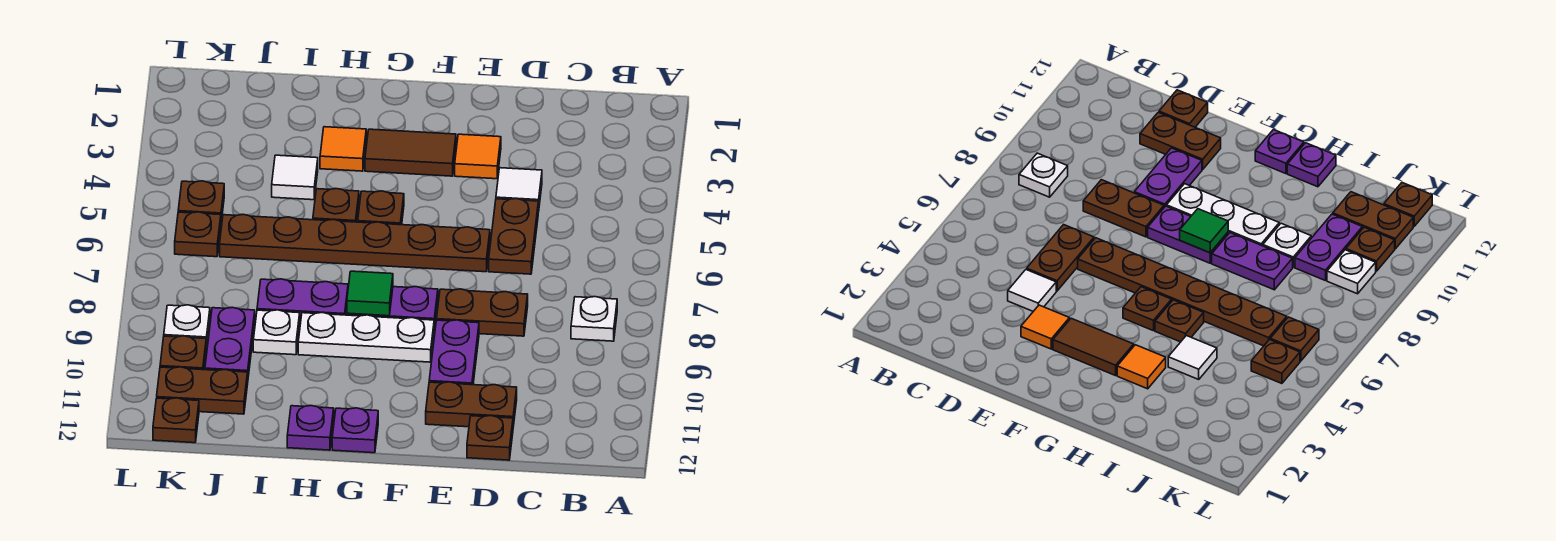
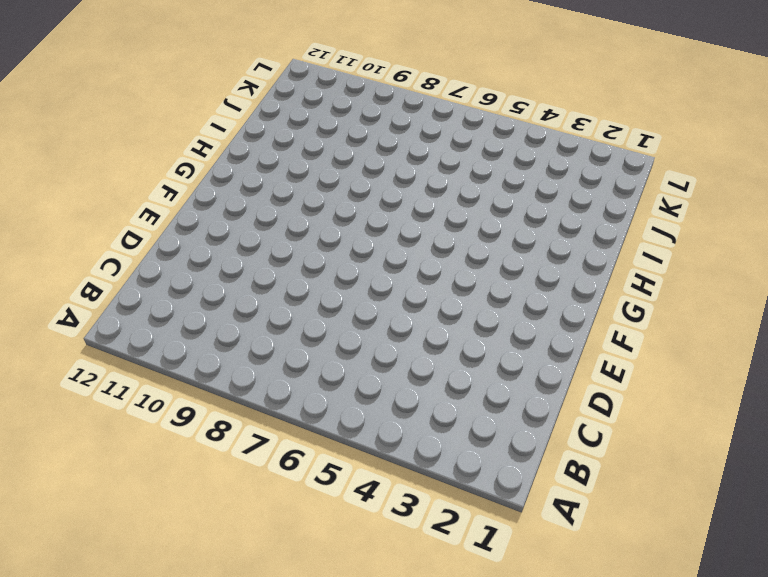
none -> white 1x1 plate [571,297,617,341]
none -> white 1x1 tile [496,168,542,212]
none -> brown 1x2 plate [489,199,538,274]

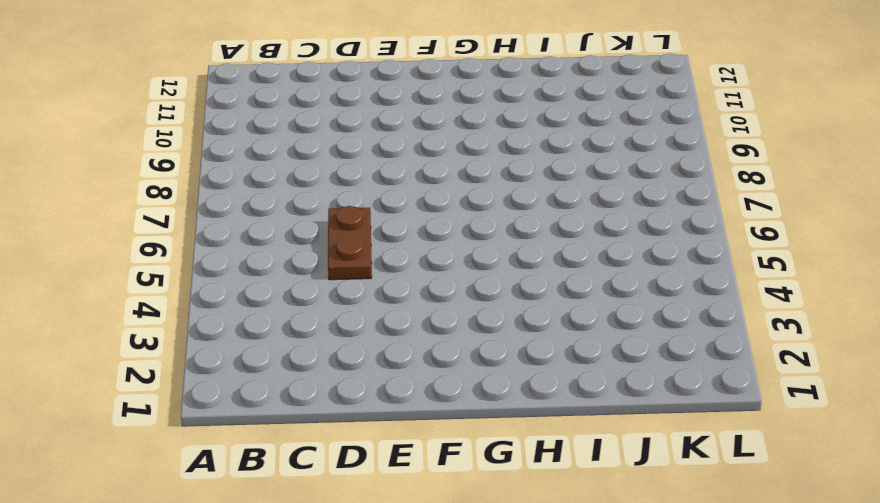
none -> white 1x1 plate [571,297,617,341]
none -> white 1x1 tile [496,168,542,212]
none -> brown 1x2 plate [437,289,528,336]

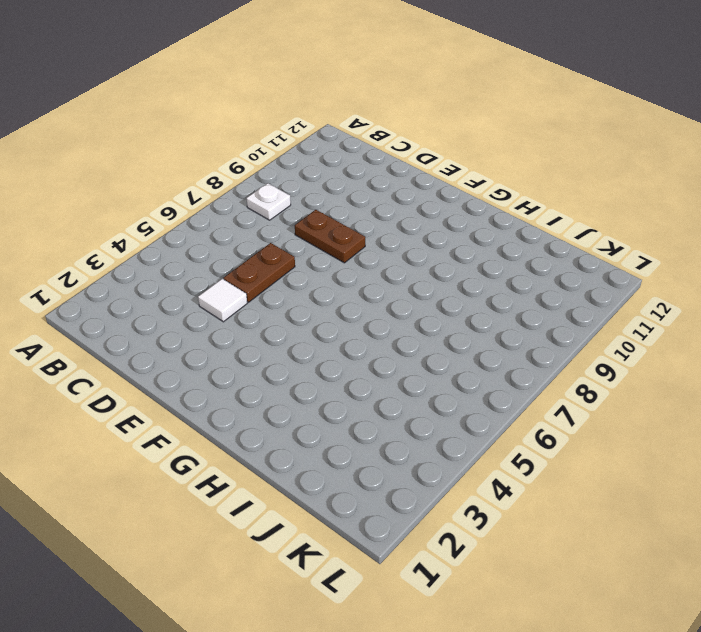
none -> brown 1x2 plate [426,382,517,427]
none -> brown 1x1 plate [467,416,513,460]
none -> orange 1x1 tile [455,134,501,179]

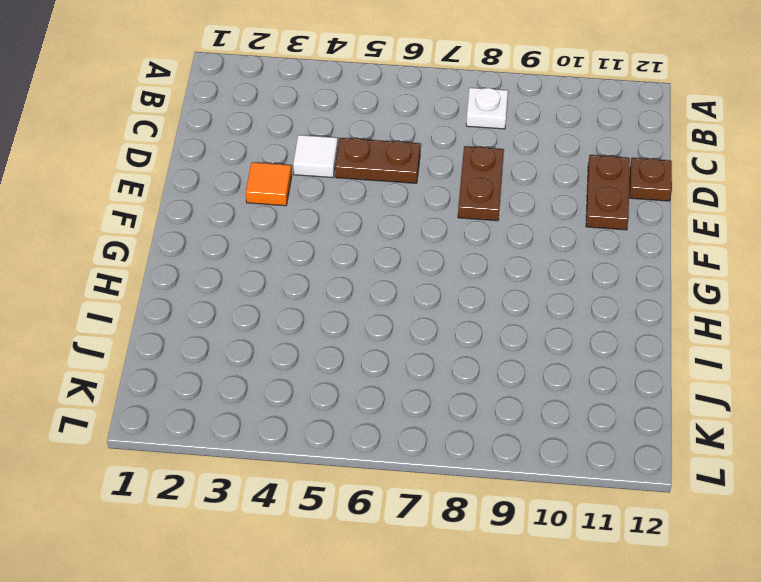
none -> brown 1x6 plate [220,214,490,272]
none -> purple 1x2 plate [429,320,479,385]
none -> brown 1x2 tile [365,129,456,176]

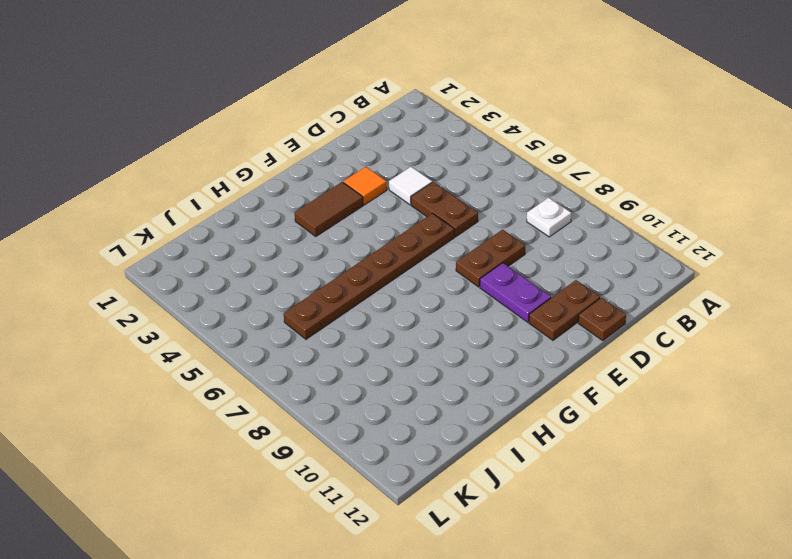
none -> purple 1x2 plate [347,287,438,330]
none -> white 1x3 plate [298,312,434,362]
none -> brown 1x1 plate [358,191,404,225]

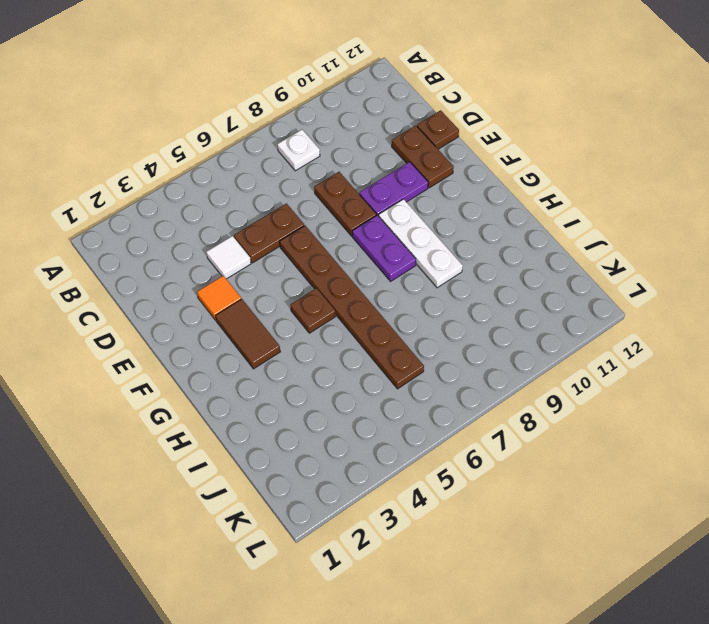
none -> purple 1x1 plate [332,408,378,453]
none -> orange 1x1 tile [320,127,366,171]
none -> brown 1x1 plate [313,189,359,222]

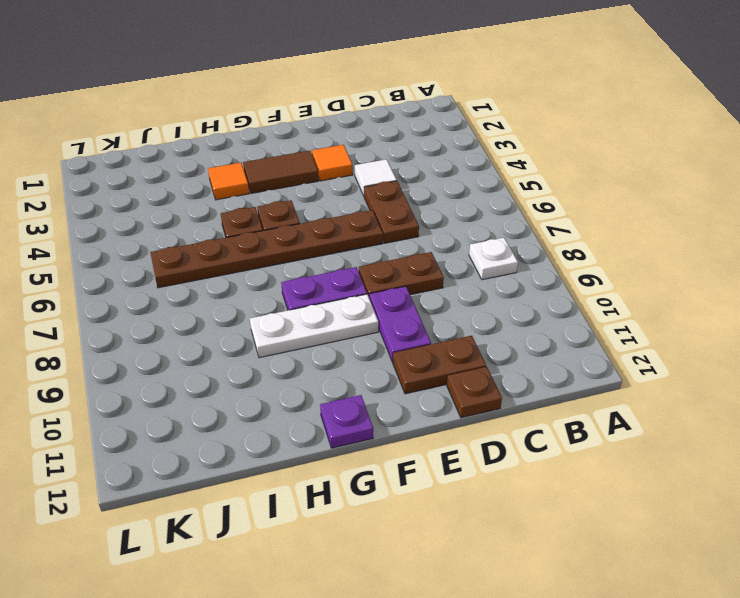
none -> purple 1x2 plate [257,279,348,324]
none -> purple 1x1 plate [287,406,334,450]
none -> white 1x1 tile [272,155,318,200]

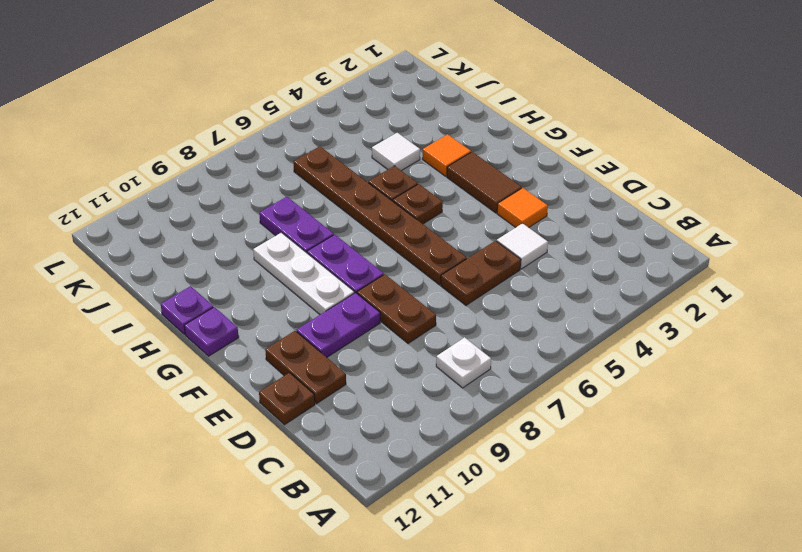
none -> white 1x1 plate [253,310,300,355]
none -> purple 1x2 plate [205,307,255,376]
none -> brown 1x2 plate [157,367,248,414]

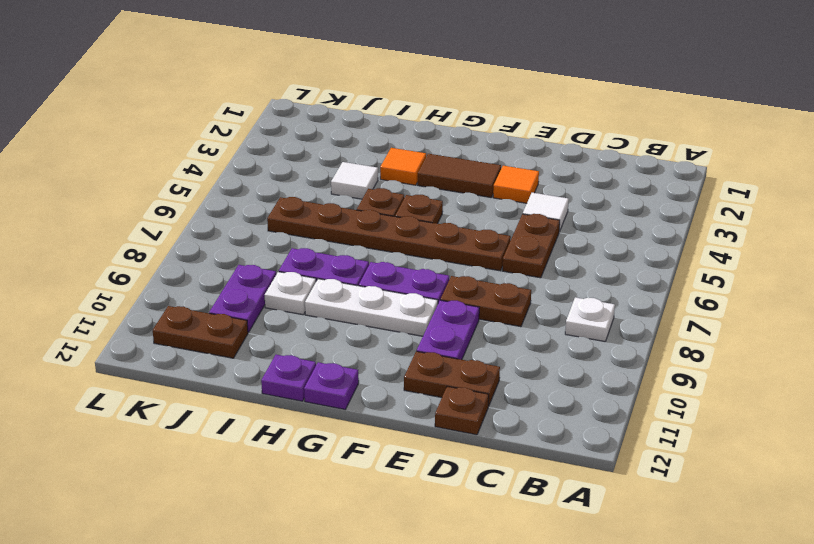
none -> brown 1x1 plate [178,181,224,222]
none -> brown 1x1 plate [175,212,221,257]
none -> white 1x1 plate [164,305,210,349]

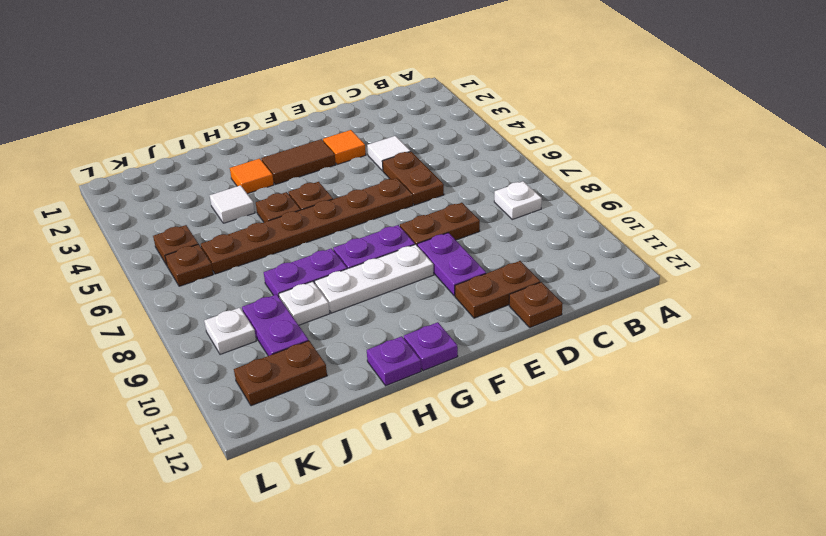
none -> brown 1x1 plate [160,336,206,370]
none -> brown 1x1 plate [153,398,199,443]
none -> green 1x1 tile [347,271,393,316]

